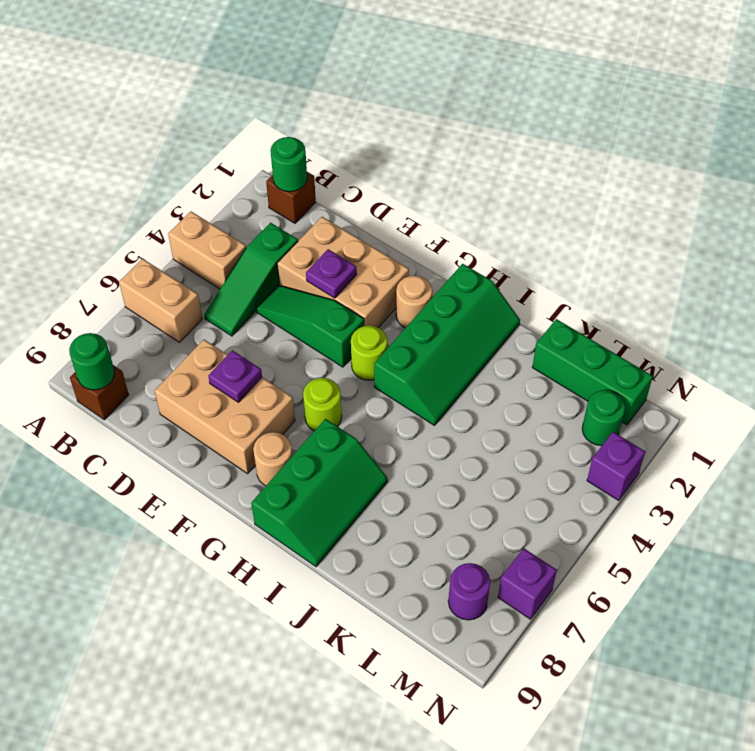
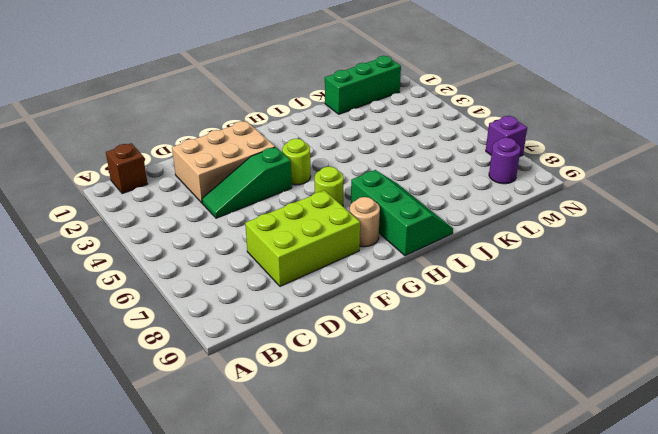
lime 2x3 brick [245,190,360,286] -> tan 2x3 brick [155,340,295,474]
none -> tan 1x2 brick [168,212,246,289]
none -> tan 1x2 brick [119,259,202,342]
none -> brown 1x1 brick [70,365,129,420]

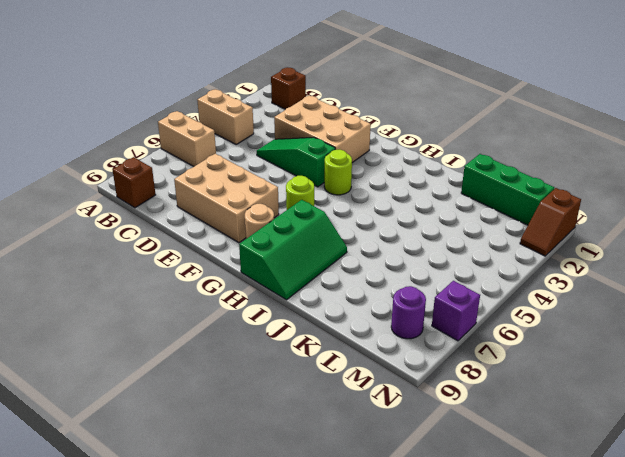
brown 1x2 slope [520,188,581,256] -> none
none -> green 1x3 slope [204,223,298,336]
none -> tan 1x1 round brick [396,276,432,328]
none -> green 2x4 slope [374,264,520,425]

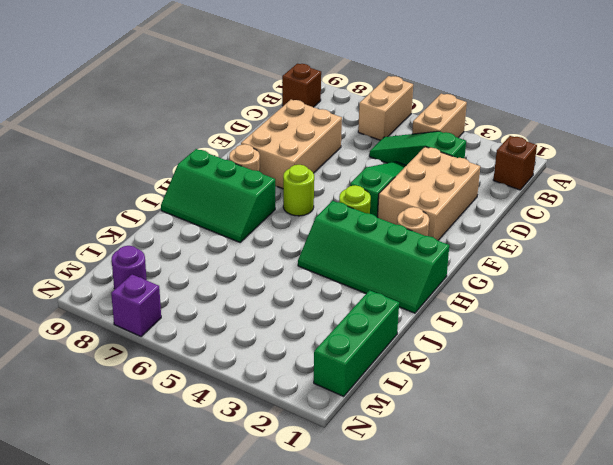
none -> green 1x1 round brick [582,390,625,446]
none -> purple 1x1 brick [587,432,645,501]
none -> green 1x1 round brick [270,137,307,192]

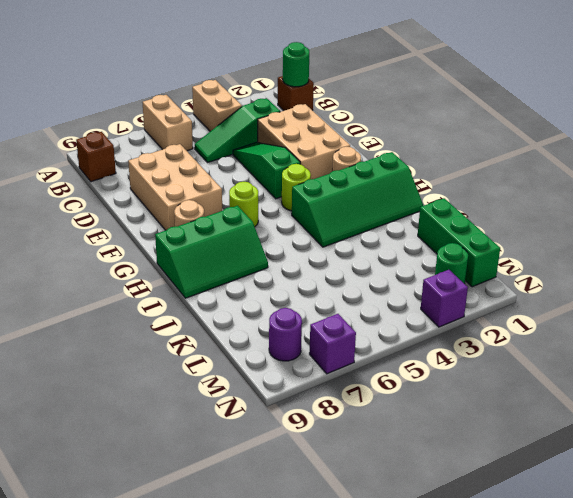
none -> green 1x1 round brick [69,333,114,390]
none -> purple 1x1 plate [306,249,357,298]
none -> purple 1x1 plate [208,350,262,402]

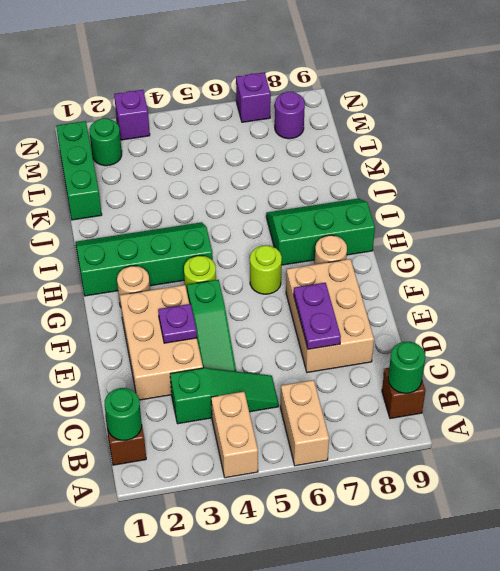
purple 1x2 plate [294,283,341,349] -> purple 1x1 plate [208,350,262,402]

